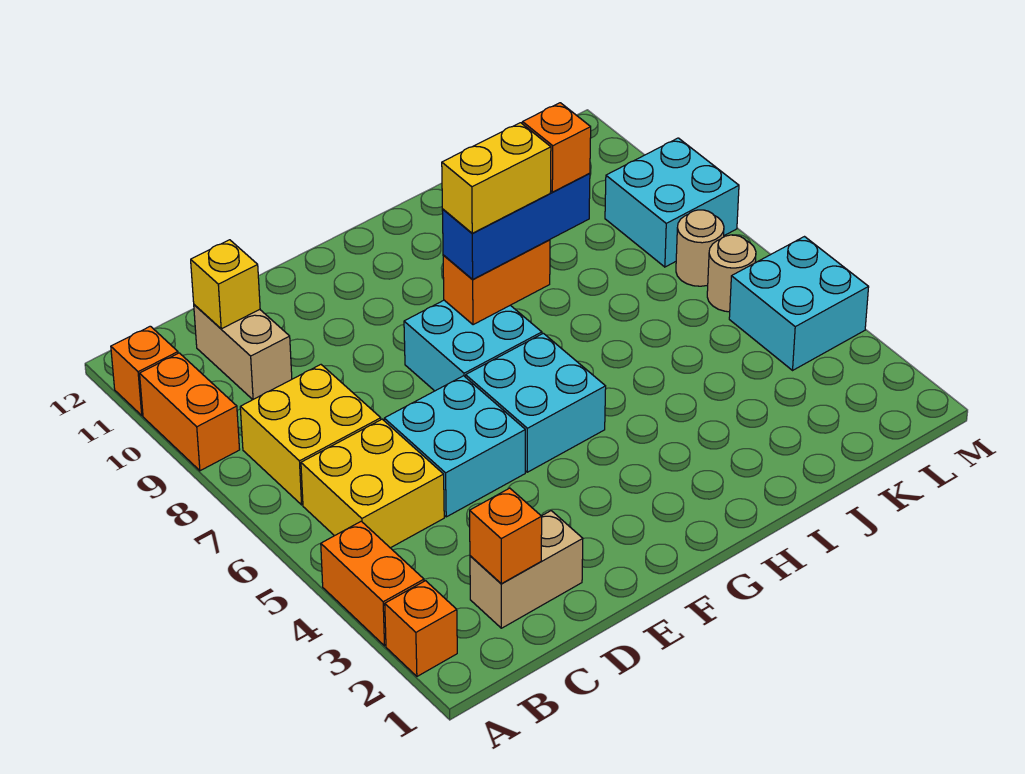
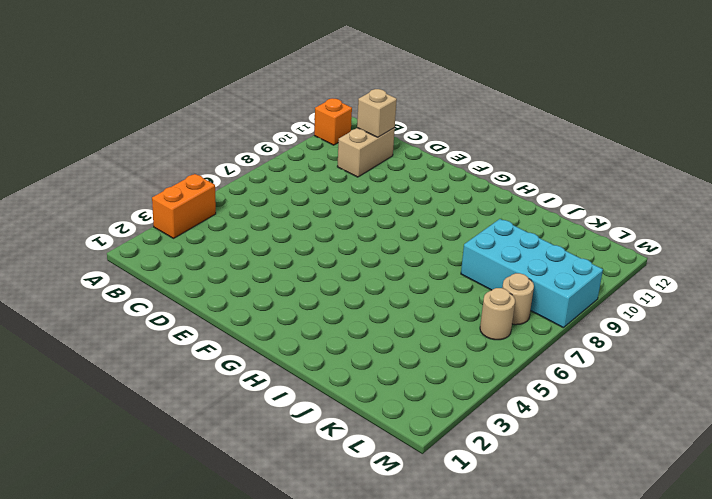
tan 1x1 brick [357,89,397,137] -> yellow 1x1 brick [191,240,260,329]
cyan 2x4 brick [461,219,603,327] -> cyan 2x2 brick [605,138,739,267]
none -> orange 1x1 brick [385,581,457,676]
none -> orange 1x2 brick [140,353,240,471]
none -> yellow 2x2 brick [301,419,444,548]

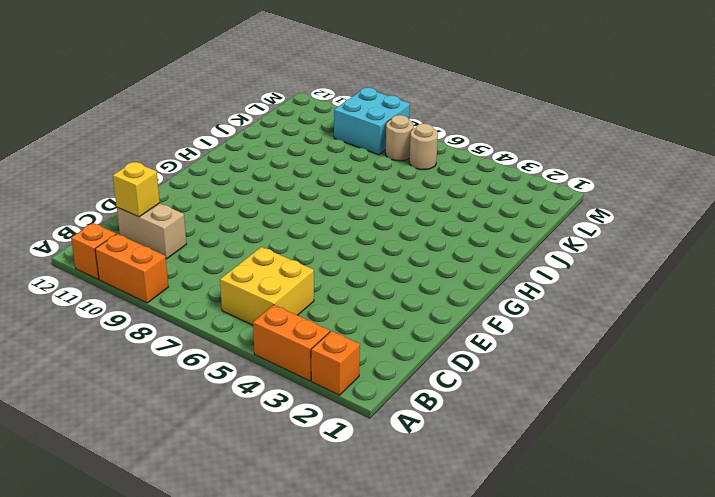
none -> yellow 2x2 brick [240,365,381,505]
none -> tan 1x2 brick [470,511,583,628]
none -> cyan 2x2 brick [384,376,525,517]

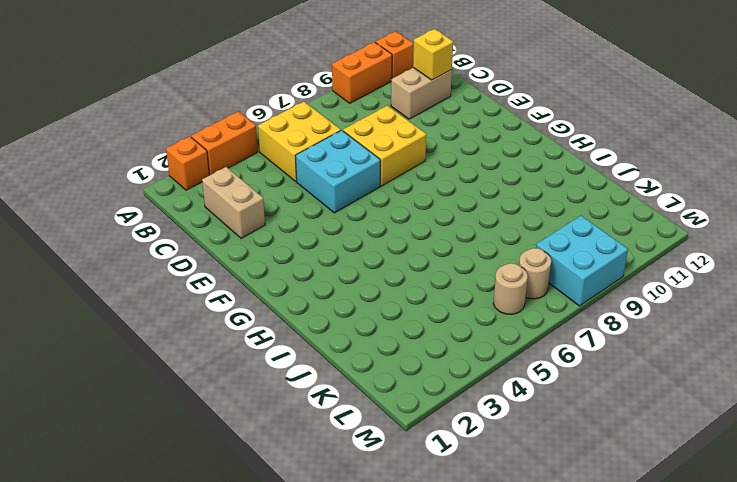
yellow 2x2 brick [343,106,426,186] -> yellow 2x2 brick moved to [240,365,381,505]
none -> cyan 2x2 brick [466,333,606,472]
none -> cyan 2x2 brick [404,300,542,391]
none -> cyan 2x2 brick [729,237,869,370]

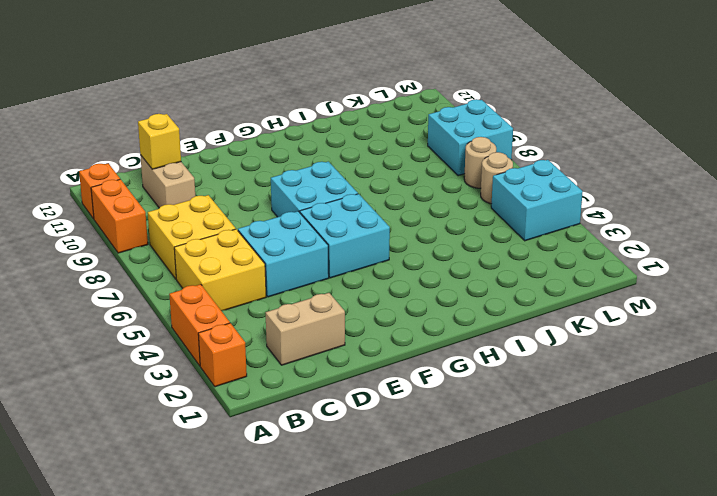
none -> orange 1x1 brick [470,488,542,584]
none -> orange 1x2 brick [443,240,550,325]
none -> blue 1x3 brick [442,173,590,280]

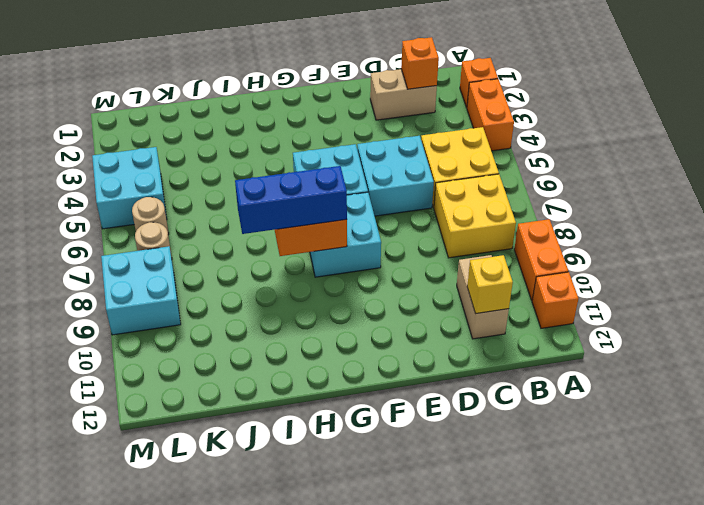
none -> yellow 1x2 brick [442,123,551,233]
none -> orange 1x1 brick [522,103,591,192]

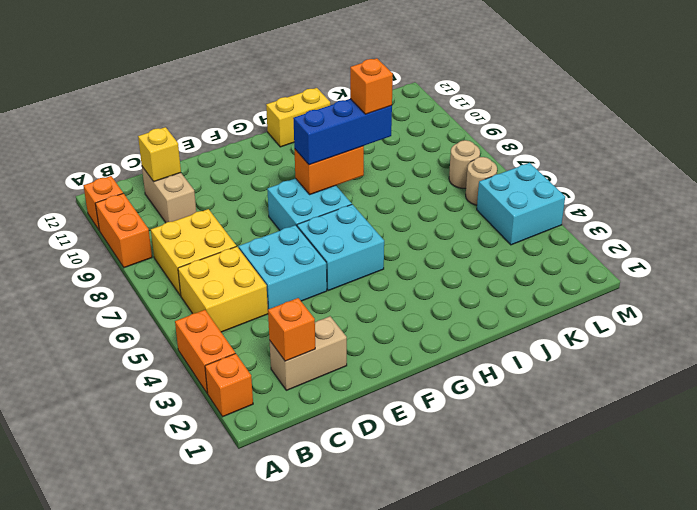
yellow 1x2 brick [266,88,330,147] -> yellow 1x2 brick moved to [442,123,551,233]
none -> cyan 2x2 brick [605,138,739,267]

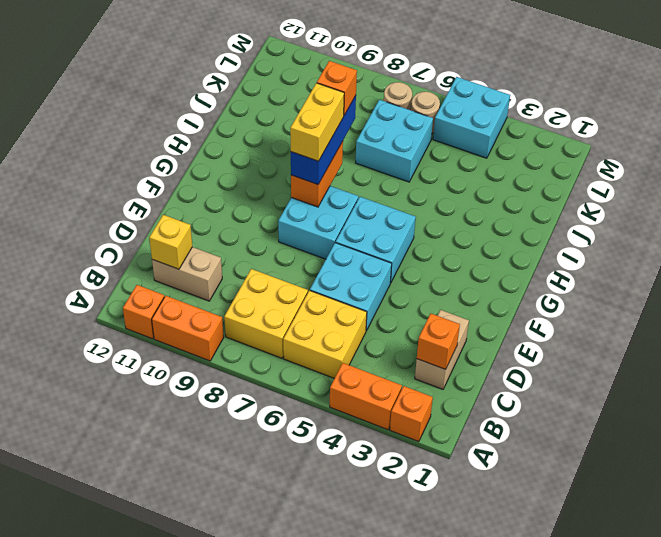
cyan 2x2 brick [356,100,433,182] -> cyan 2x2 brick moved to [605,138,739,267]

